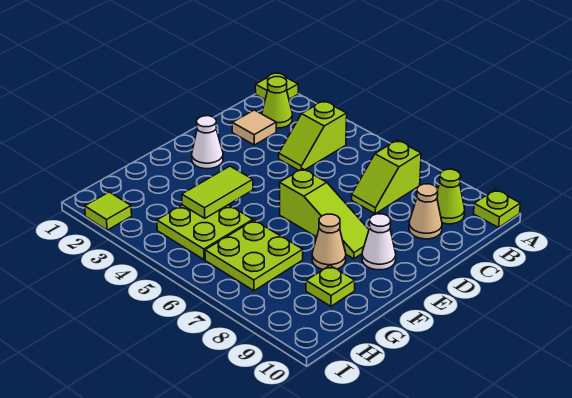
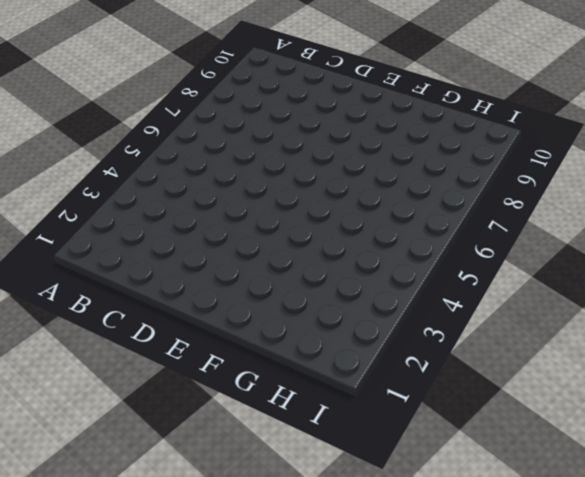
none -> lime 1x1 plate [255,73,298,99]
none -> lime 1x1 plate [474,190,520,228]
none -> lime 1x1 cone [262,77,292,128]

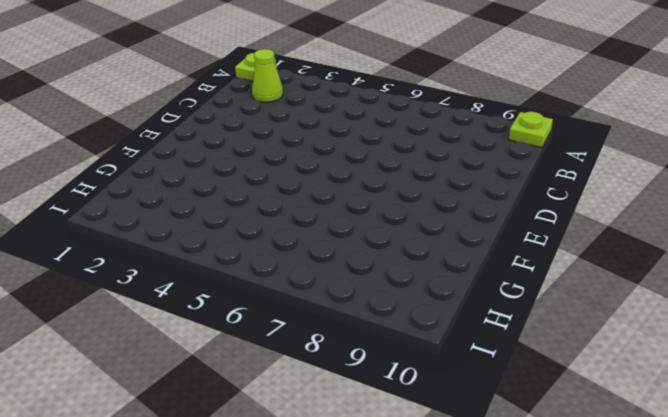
none -> lime 1x2 slope [279,101,347,170]
none -> lime 1x2 slope [352,140,421,214]
none -> lime 1x1 cone [437,169,465,224]

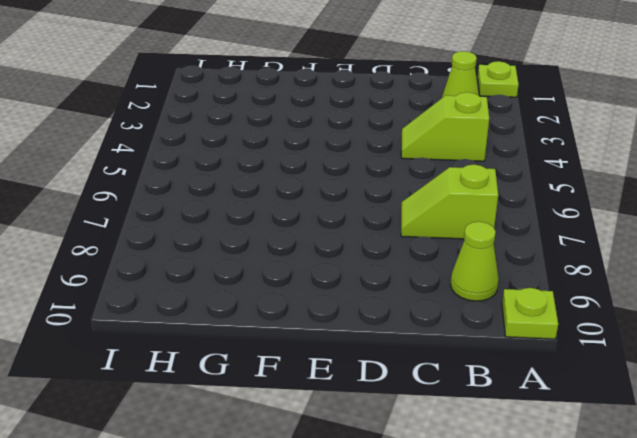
none -> tan 1x1 tile [232,110,276,145]
none -> tan 1x1 cone [409,184,442,239]
none -> white 1x1 cone [192,116,223,169]

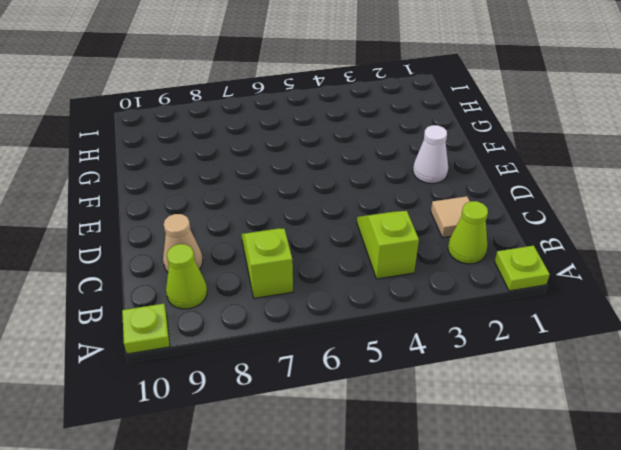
none -> lime 1x3 slope [280,169,369,259]
none -> white 1x1 cone [362,214,396,270]
none -> tan 1x1 cone [312,214,346,269]

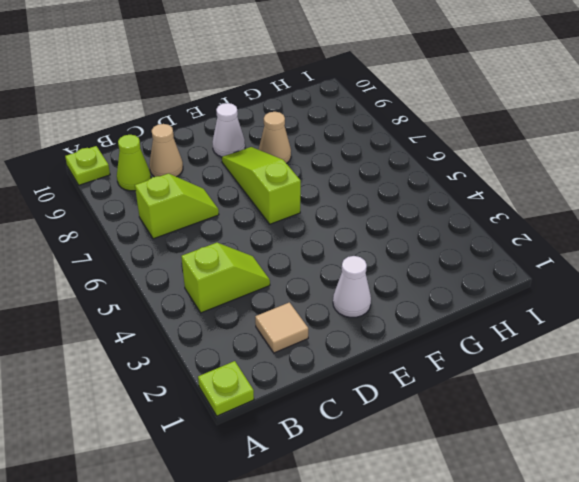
none -> lime 1x1 cone [262,77,292,128]
none -> lime 2x2 plate [157,205,253,260]
none -> lime 2x2 plate [205,220,303,291]

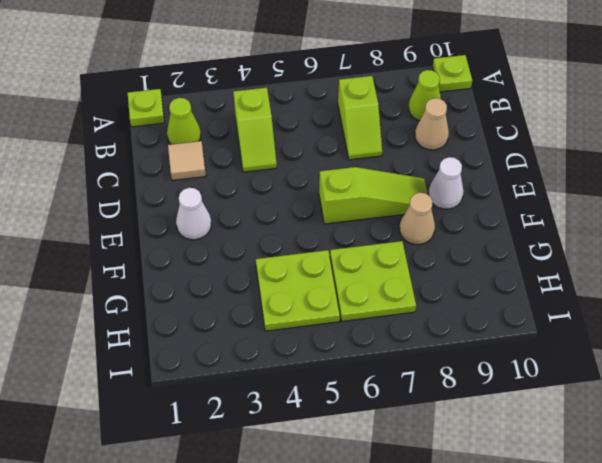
none -> lime 1x1 plate [306,265,355,306]
none -> lime 1x1 tile [85,192,132,230]
none -> lime 1x2 tile [182,166,253,218]

